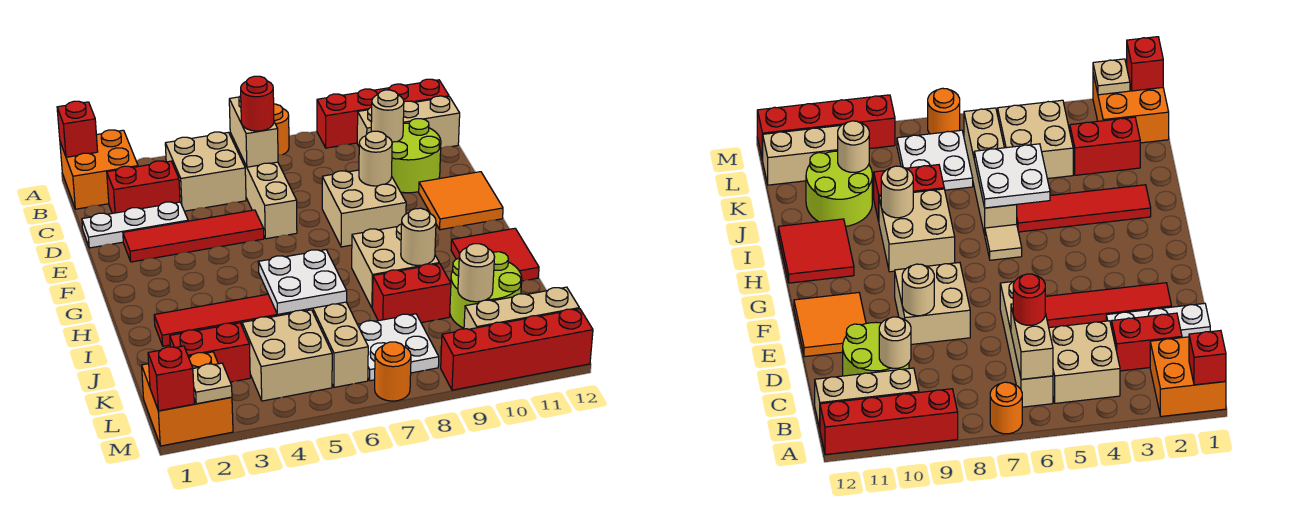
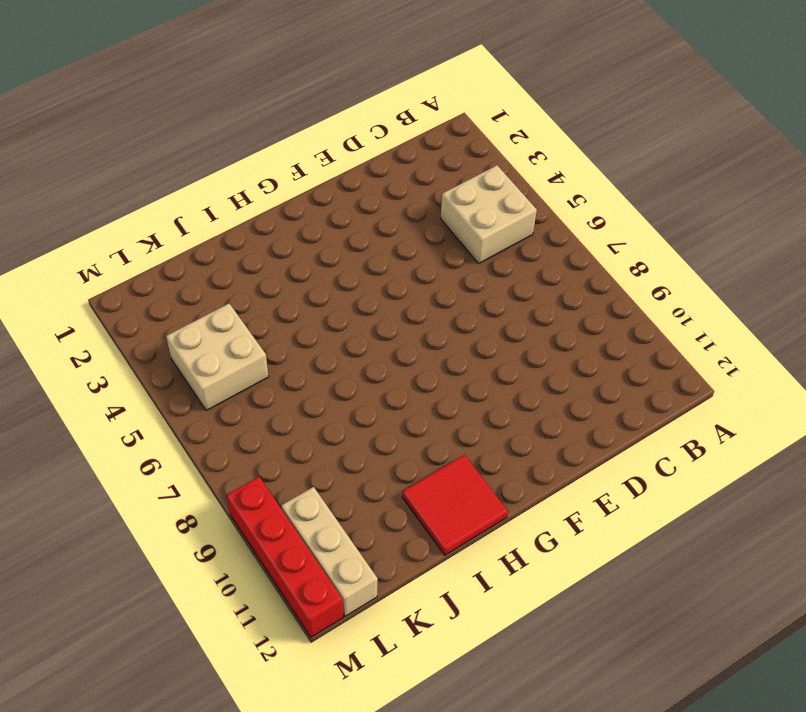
none -> orange 2x2 brick [60,130,138,209]
none -> orange 1x1 round brick [274,104,289,155]
none -> red 1x4 brick [317,79,449,148]
none -> tan 1x4 brick [230,133,297,239]

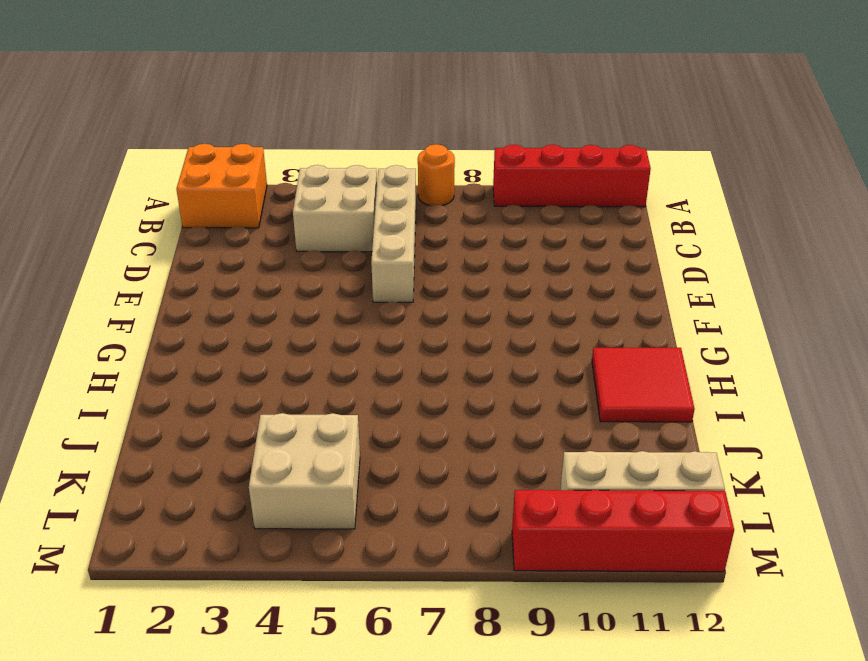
none -> tan 1x3 brick [357,96,460,148]
none -> red 1x2 brick [107,161,180,213]
none -> lime 2x2 round brick [392,119,441,193]
none -> white 1x3 plate [82,202,188,248]

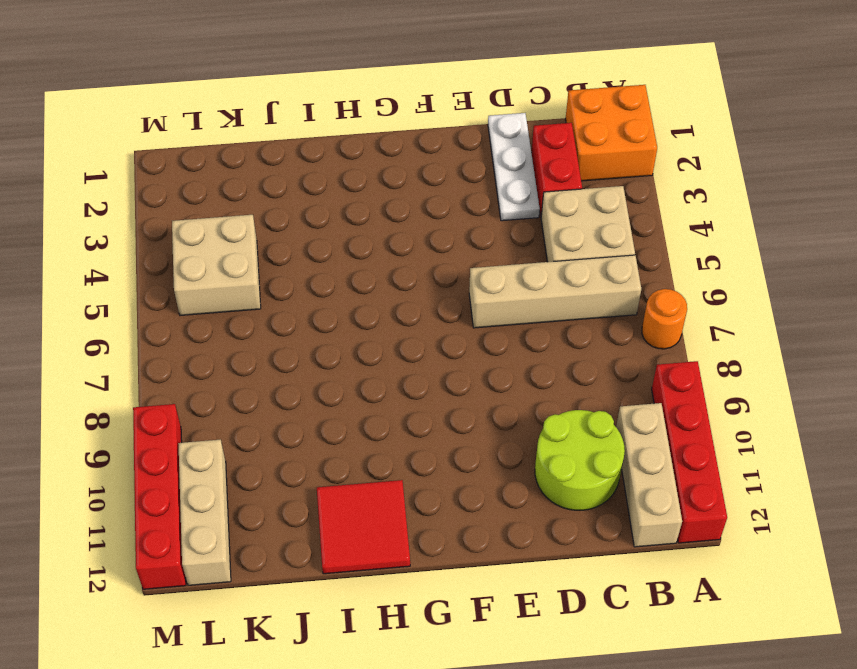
none -> red 1x4 tile [123,210,264,262]
none -> tan 2x2 brick [322,170,406,247]
none -> orange 2x2 tile [419,172,503,230]
none -> tan 1x1 tile [985,224,1022,260]

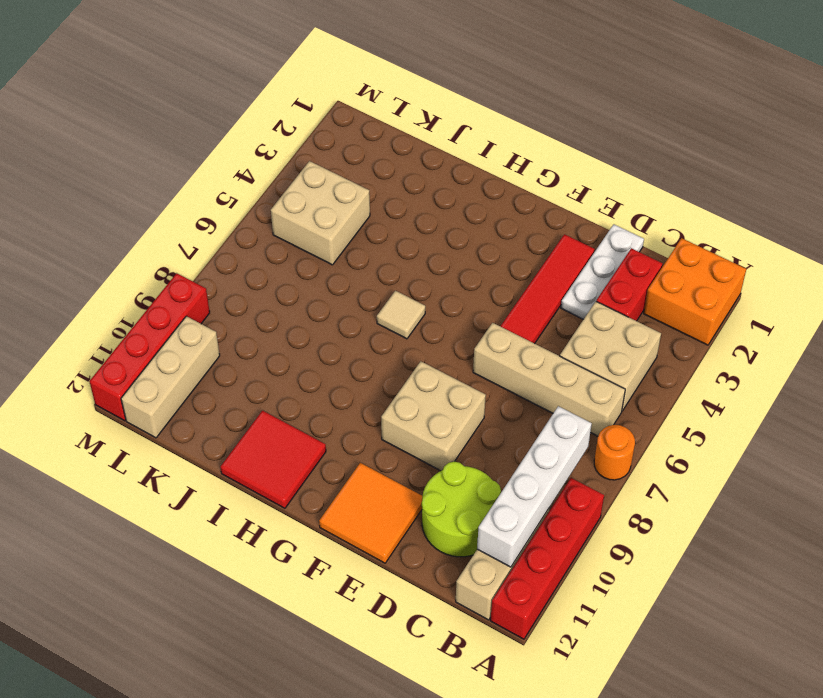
white 1x4 brick [477,406,592,567] -> none
none -> tan 2x2 brick [352,224,439,307]
none -> red 1x4 tile [154,294,292,346]
none -> tan 1x4 brick [302,302,368,387]
none -> red 1x2 brick [372,263,451,323]

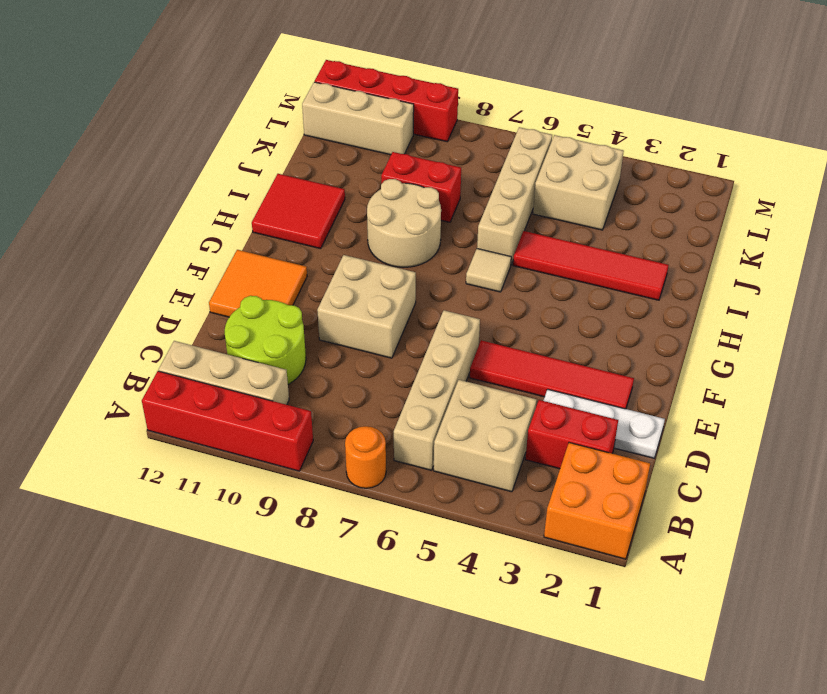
tan 2x2 round brick [367,179,441,267] -> tan 2x2 brick [352,224,439,307]
none -> lime 2x2 round brick [450,252,522,328]
none -> red 1x2 brick [170,323,250,382]
none -> white 2x2 plate [358,314,439,381]
none -> orange 2x2 brick [142,352,233,446]

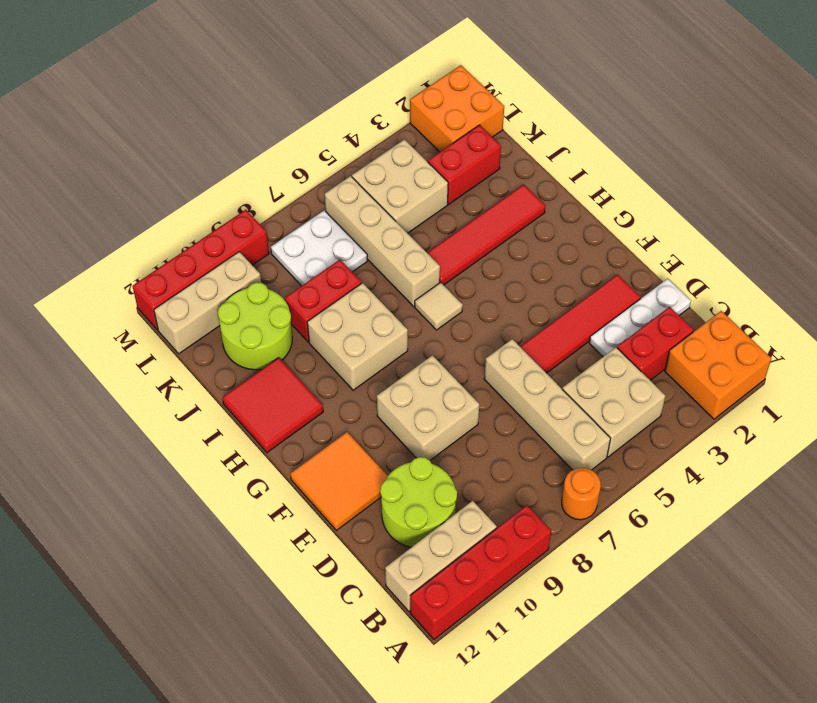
none -> orange 1x1 round brick [375,342,411,401]
none -> red 1x1 brick [57,101,98,157]
none -> tan 1x2 brick [229,96,278,167]
none -> tan 1x1 round brick [371,90,404,142]

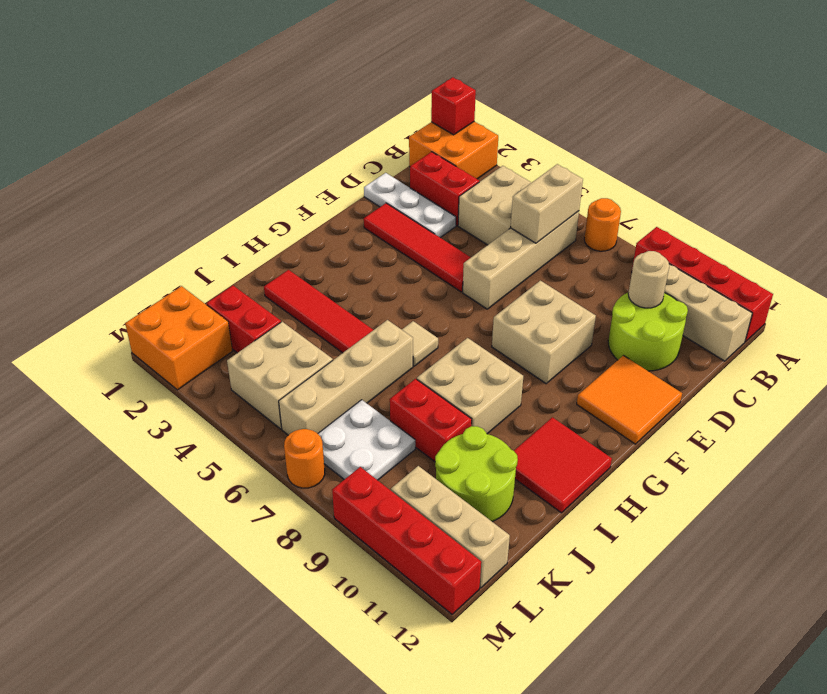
none -> tan 1x1 round brick [359,131,392,186]
none -> white 2x2 plate [258,250,347,314]
none -> tan 1x1 round brick [401,208,436,265]
none -> tan 1x1 round brick [458,244,495,302]

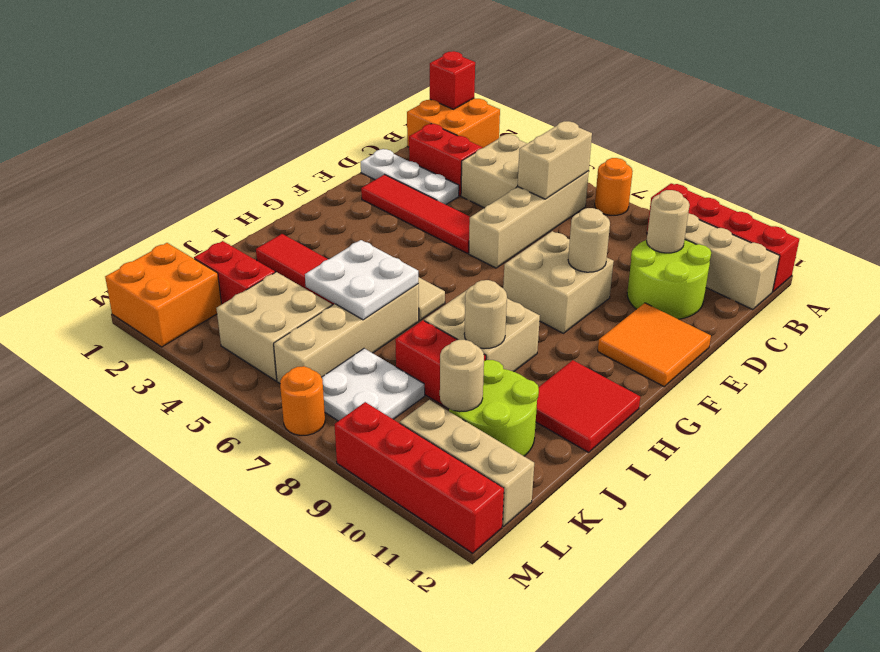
none -> red 1x1 brick [148,346,194,411]
none -> tan 1x1 plate [193,363,232,404]
none -> red 1x1 round brick [241,76,274,131]

